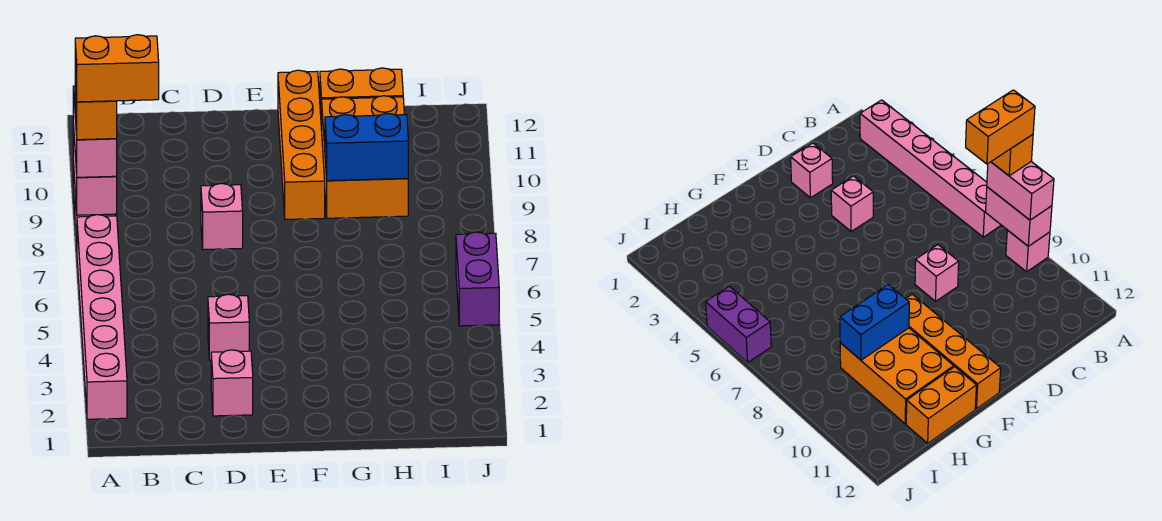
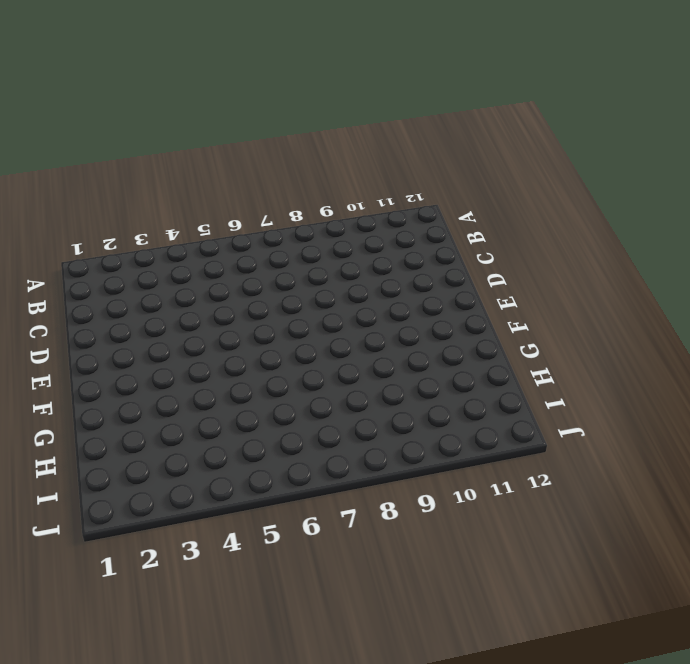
none -> pink 1x6 brick [77,215,127,419]
none -> pink 1x1 brick [1006,230,1050,272]
none -> pink 1x1 brick [211,350,253,416]

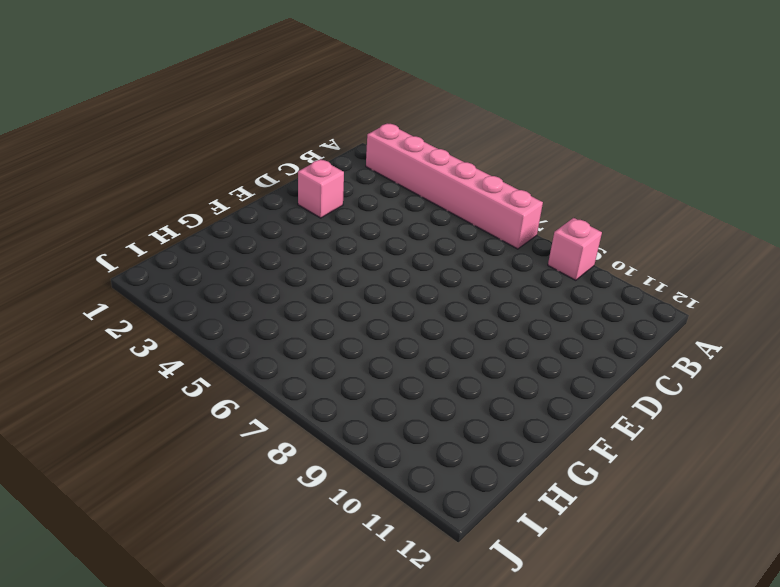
none -> pink 1x1 brick [208,294,249,360]
none -> pink 1x1 brick [201,183,243,250]
none -> orange 1x4 brick [278,70,325,220]

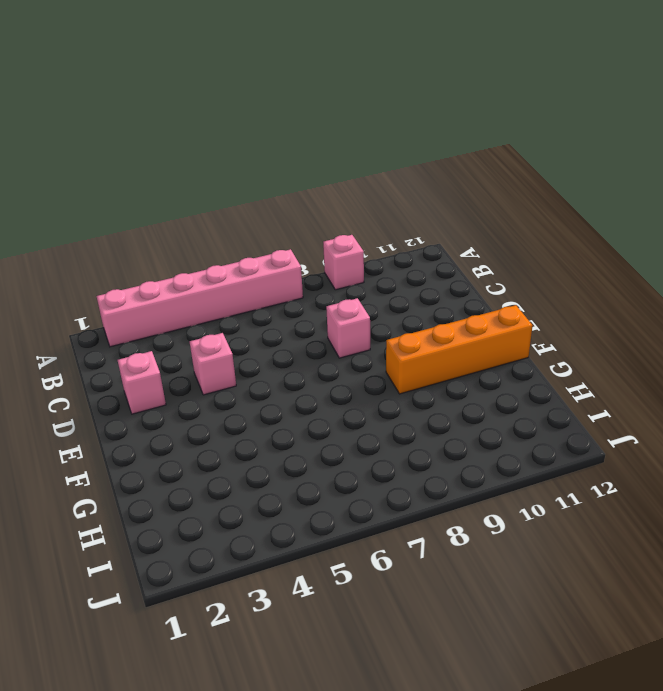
none -> orange 2x3 brick [322,96,408,218]
none -> orange 1x2 brick [320,68,403,130]
none -> purple 1x2 brick [456,232,499,326]

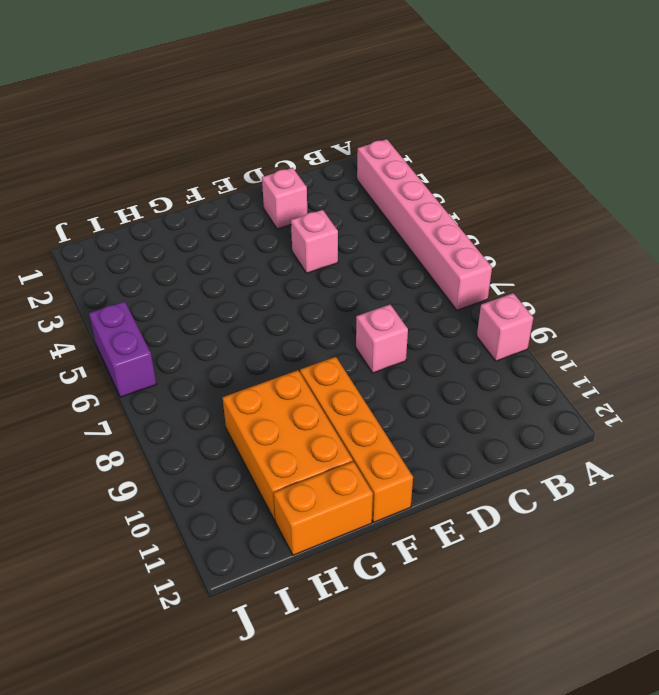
none -> pink 1x2 brick [73,125,117,215]
none -> blue 1x2 brick [325,113,408,181]
none -> pink 1x2 brick [73,86,117,177]

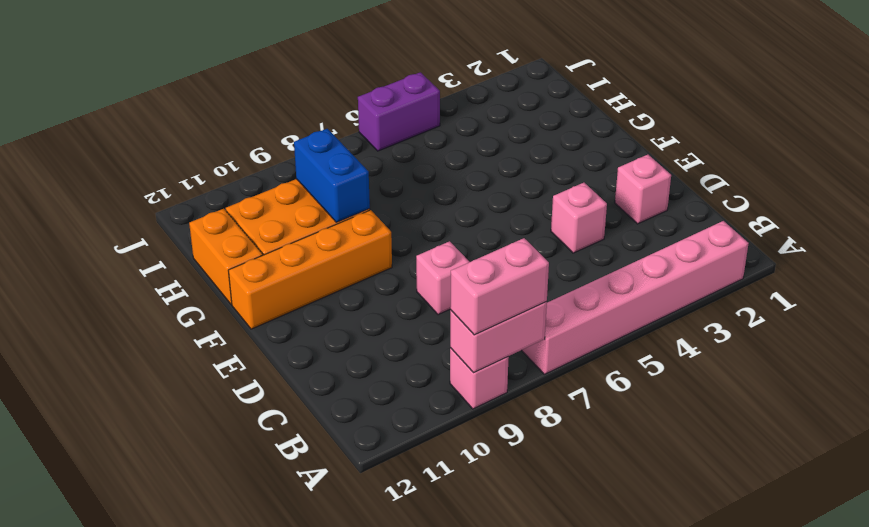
none -> orange 1x1 brick [75,81,117,140]
none -> orange 1x2 brick [75,35,159,102]

